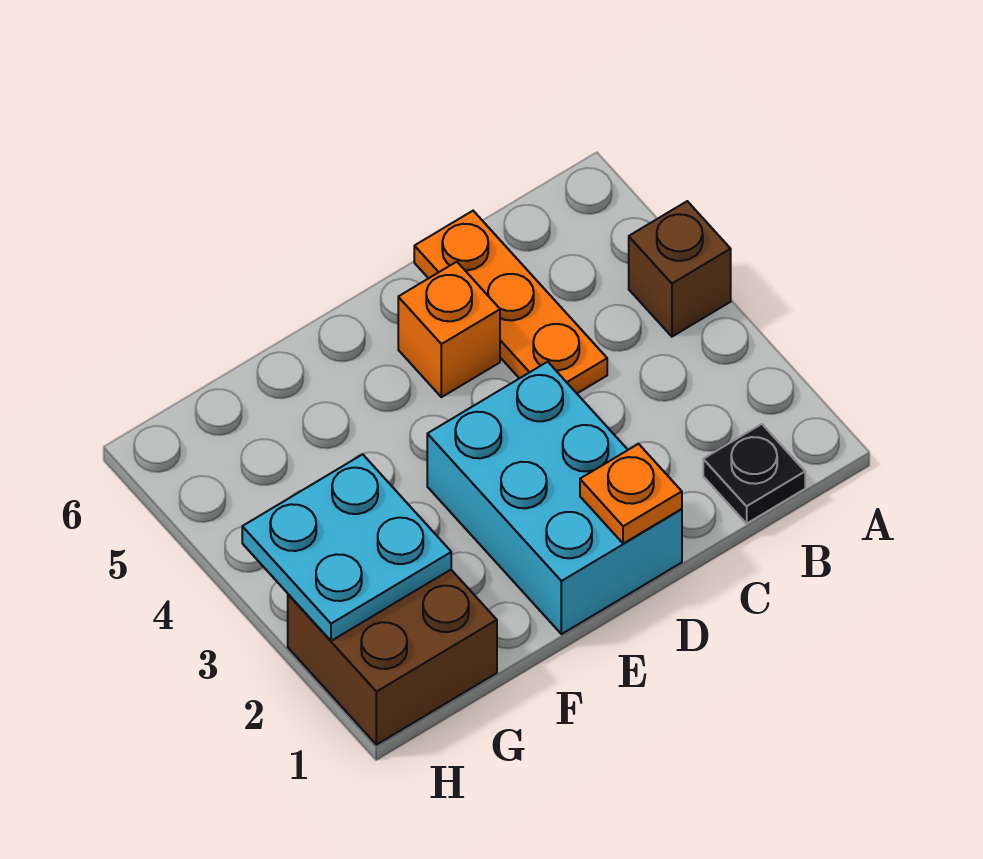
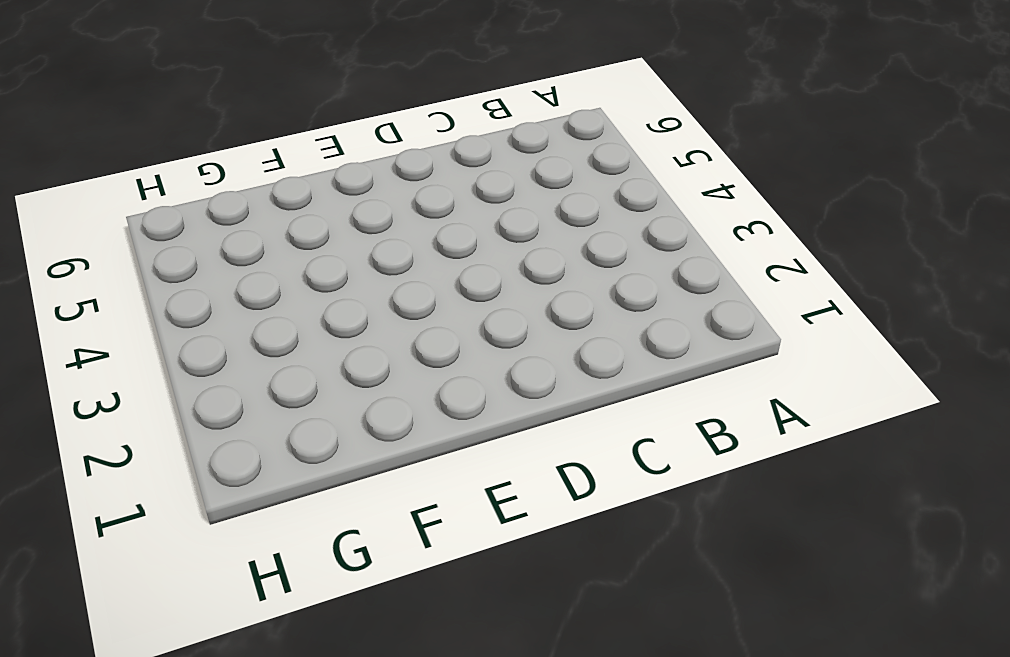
none -> brown 1x1 brick [629,201,731,337]
none -> black 1x1 plate [703,424,805,524]

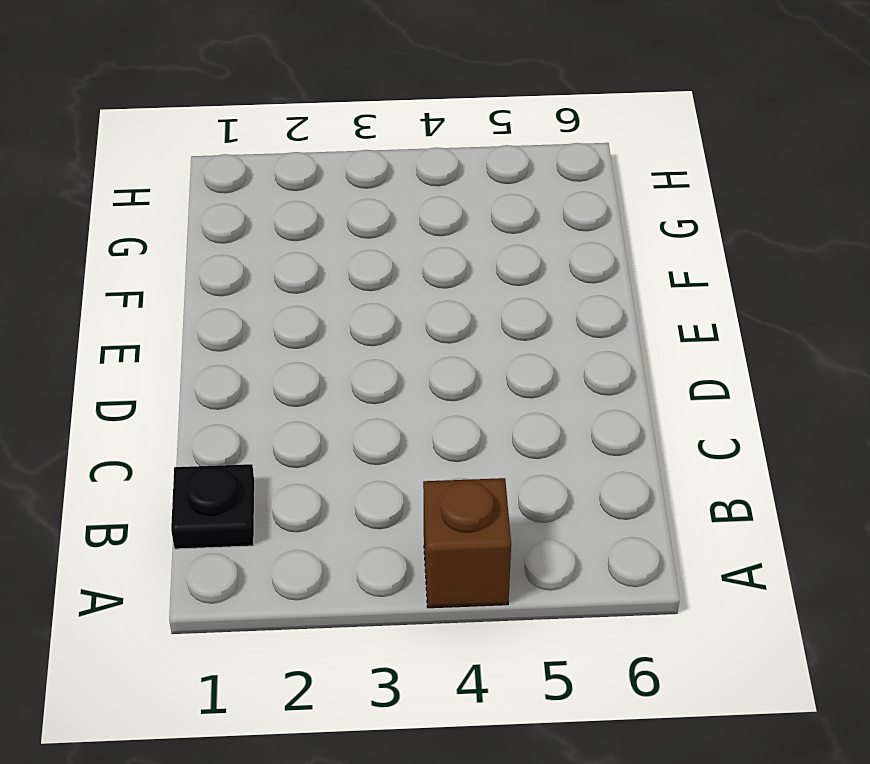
none -> orange 1x3 plate [414,211,607,393]
none -> cyan 2x3 brick [427,362,682,634]

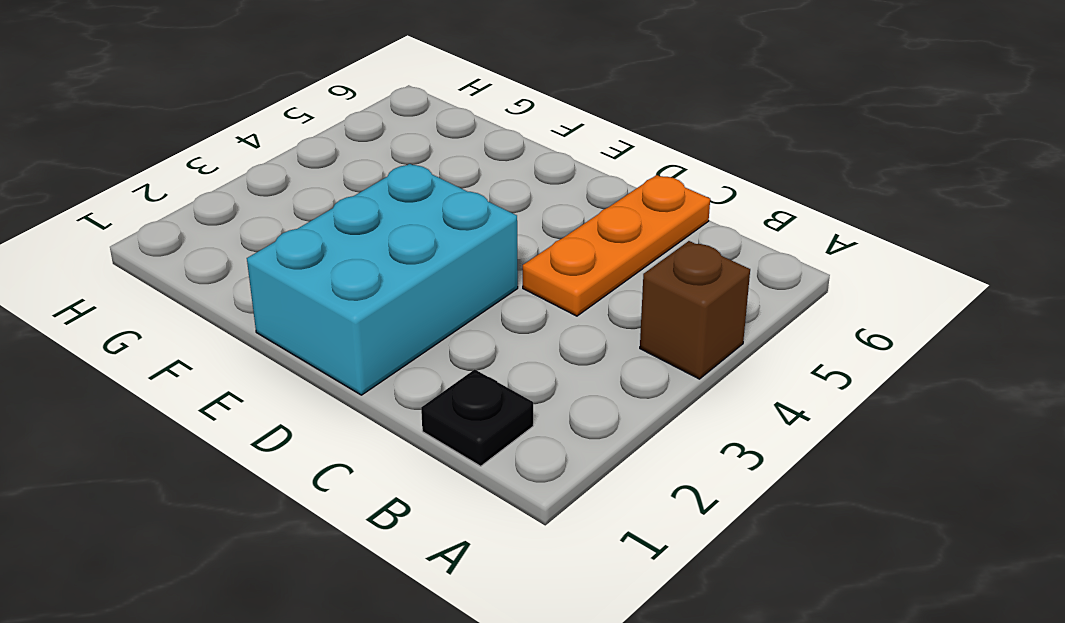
none -> orange 1x1 brick [398,262,500,397]
none -> brown 2x2 brick [288,570,497,745]

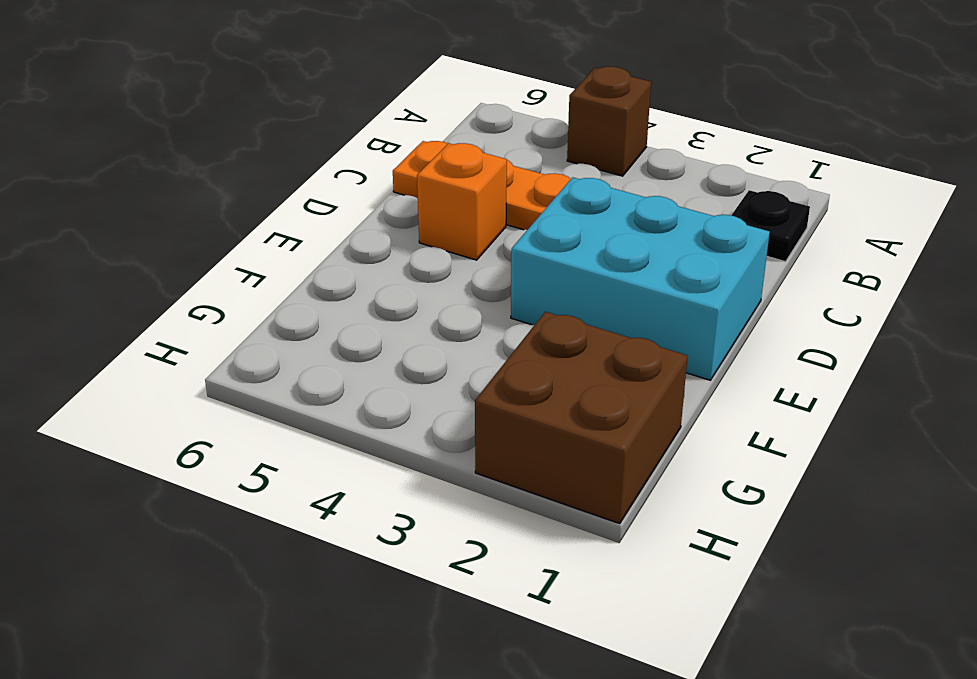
none -> orange 1x1 plate [580,444,682,544]
none -> cyan 2x2 plate [242,454,451,641]

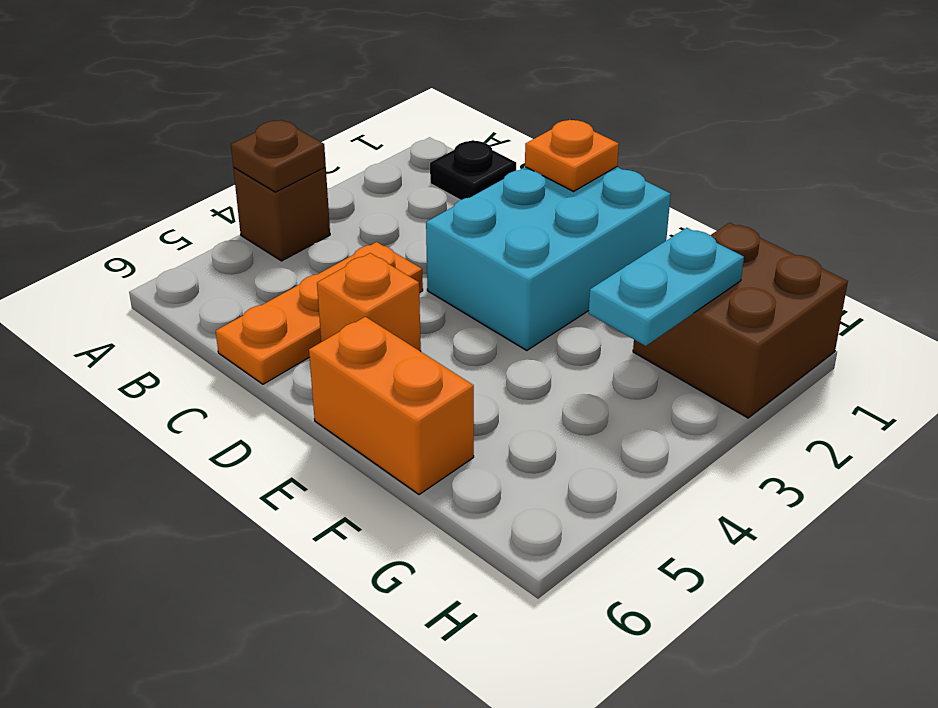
brown 1x1 plate [231,120,326,192] -> none
orange 1x2 brick [309,317,474,495] -> none
cyan 1x2 plate [589,228,744,346] -> cyan 2x2 plate [242,454,451,641]

